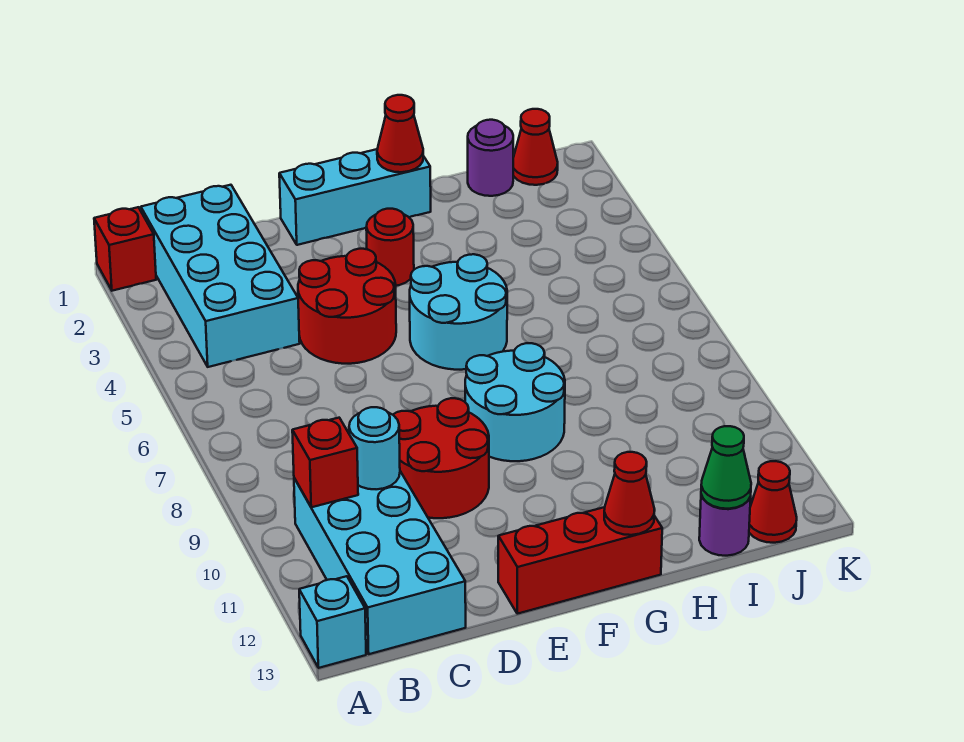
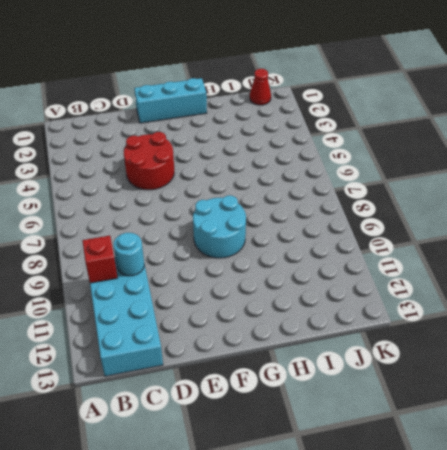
none -> red 1x1 brick [94,207,156,291]
none -> cyan 1x1 brick [299,576,366,668]
none -> cyan 2x4 brick [141,185,300,367]

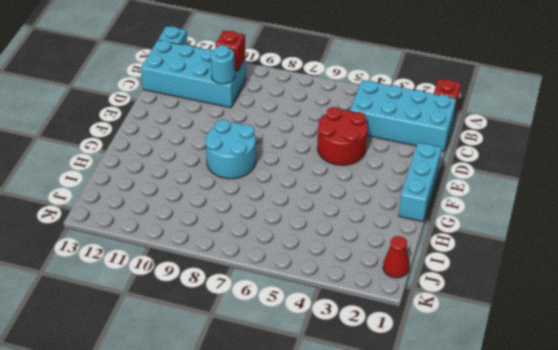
none -> red 2x2 round brick [393,398,489,518]
none -> red 1x3 brick [498,507,662,614]
none -> red 1x1 round brick [366,209,414,286]

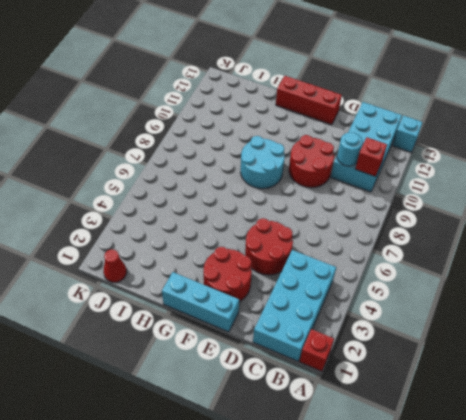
red 2x2 round brick [204,247,252,302] -> red 1x1 round brick [366,209,414,286]
none -> cyan 2x2 round brick [410,254,507,370]
none -> purple 1x1 round brick [468,120,513,196]
none -> purple 1x1 round brick [699,495,751,556]

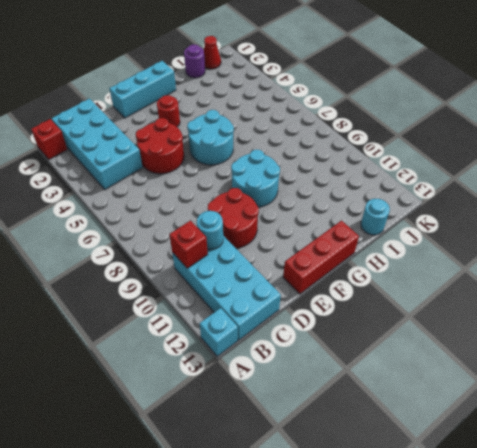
cyan 1x1 round brick [361,199,390,235] -> purple 1x1 round brick [699,495,751,556]
none -> red 1x1 cone [749,461,797,543]
none -> red 1x1 cone [377,95,423,172]
none -> red 1x1 cone [604,452,655,535]

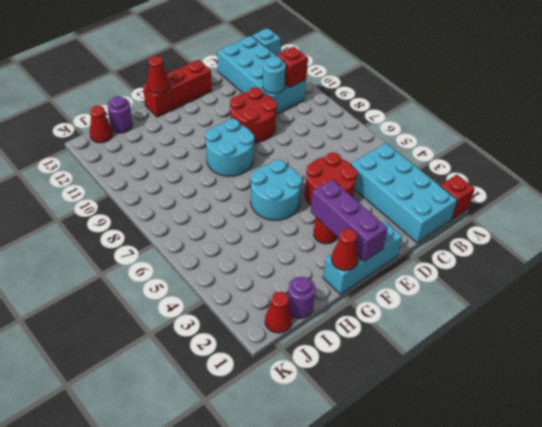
purple 1x3 brick [311,180,388,261] -> none
none -> green 1x1 cone [701,426,751,509]

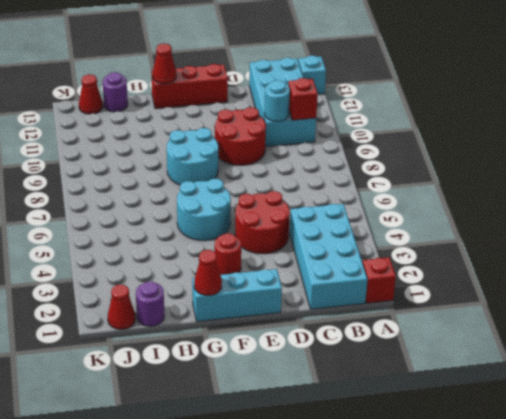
none -> green 1x1 cone [701,426,751,509]

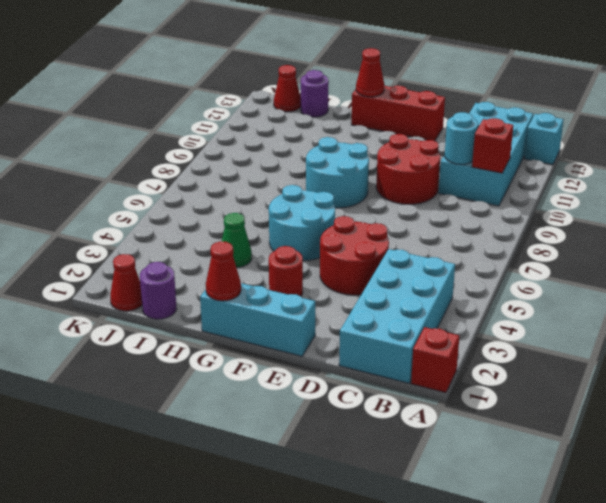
green 1x1 cone [222,213,252,267] -> green 1x1 cone moved to [701,426,751,509]

